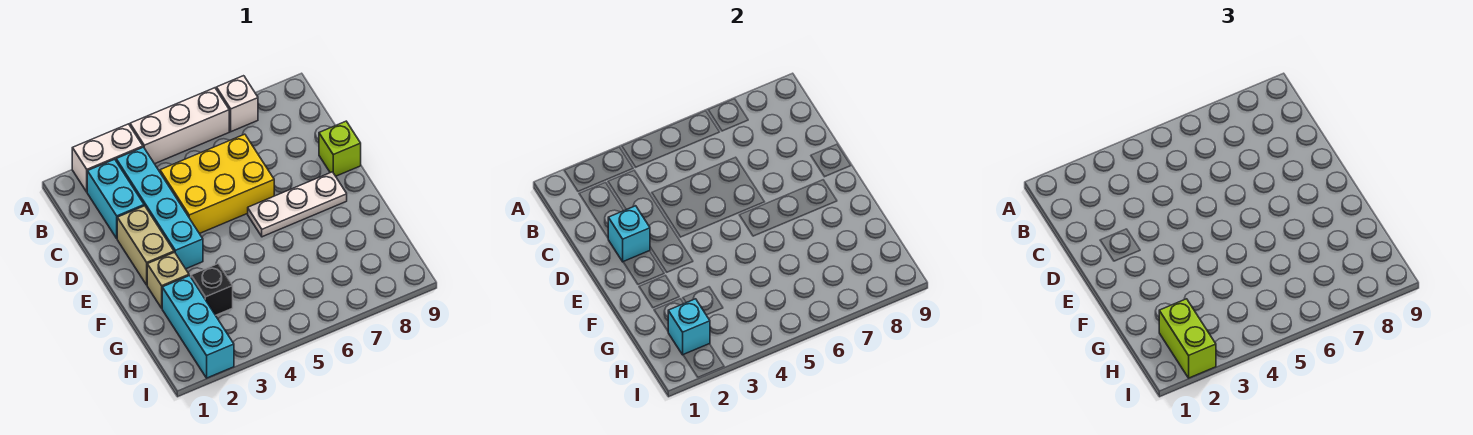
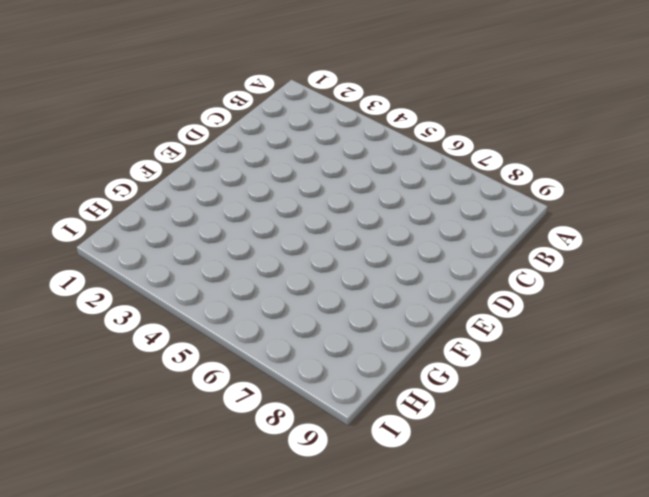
none -> white 1x2 brick [72,124,143,192]
none -> white 1x3 brick [130,88,229,164]
none -> white 1x1 brick [216,76,258,132]

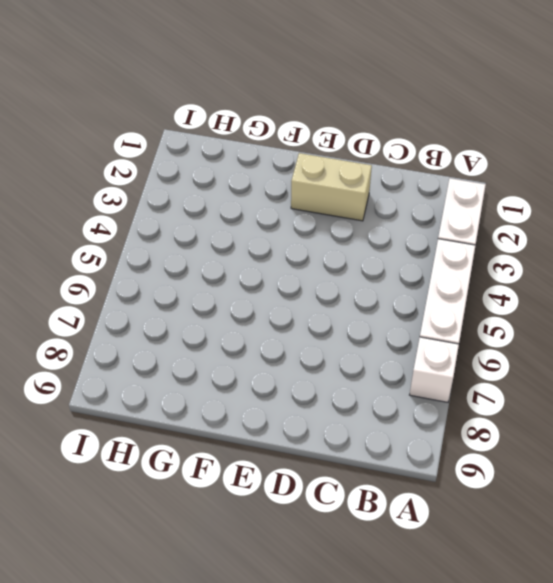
none -> cyan 1x2 brick [87,159,144,238]
none -> cyan 1x4 brick [116,147,203,269]
none -> yellow 2x3 brick [160,134,274,234]

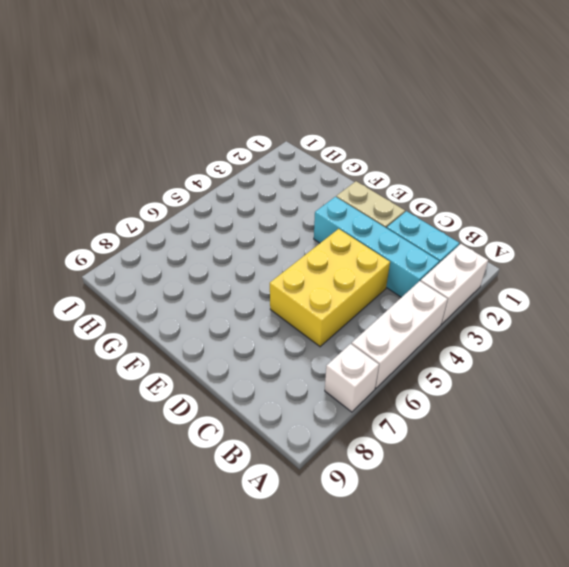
none -> lime 1x1 brick [319,121,361,176]
none -> white 1x3 plate [248,172,347,237]
none -> tan 1x1 brick [147,252,189,308]

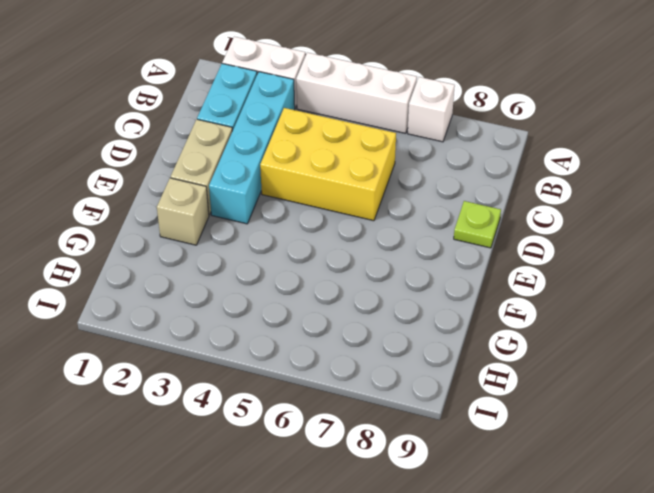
lime 1x1 plate [454,201,501,248] -> lime 1x1 brick [319,121,361,176]
none -> white 1x3 plate [248,172,347,237]
none -> cyan 1x3 brick [162,276,234,378]
none -> black 1x1 brick [191,264,233,315]

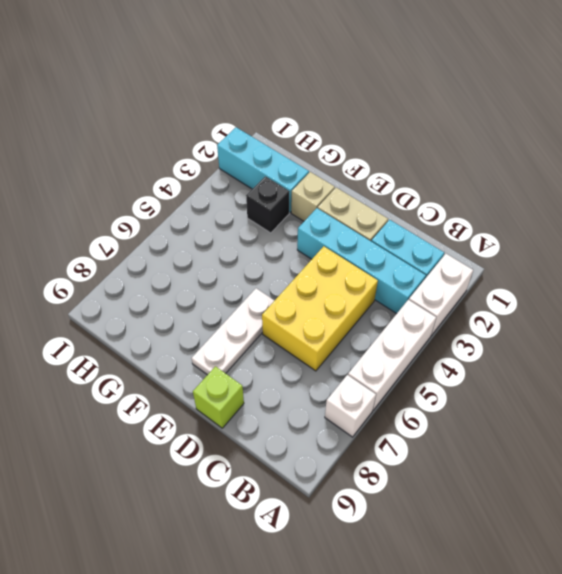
none -> cyan 1x1 brick [608,206,650,262]
none -> cyan 1x1 brick [668,299,710,355]
none -> lime 1x2 brick [1159,299,1216,378]

